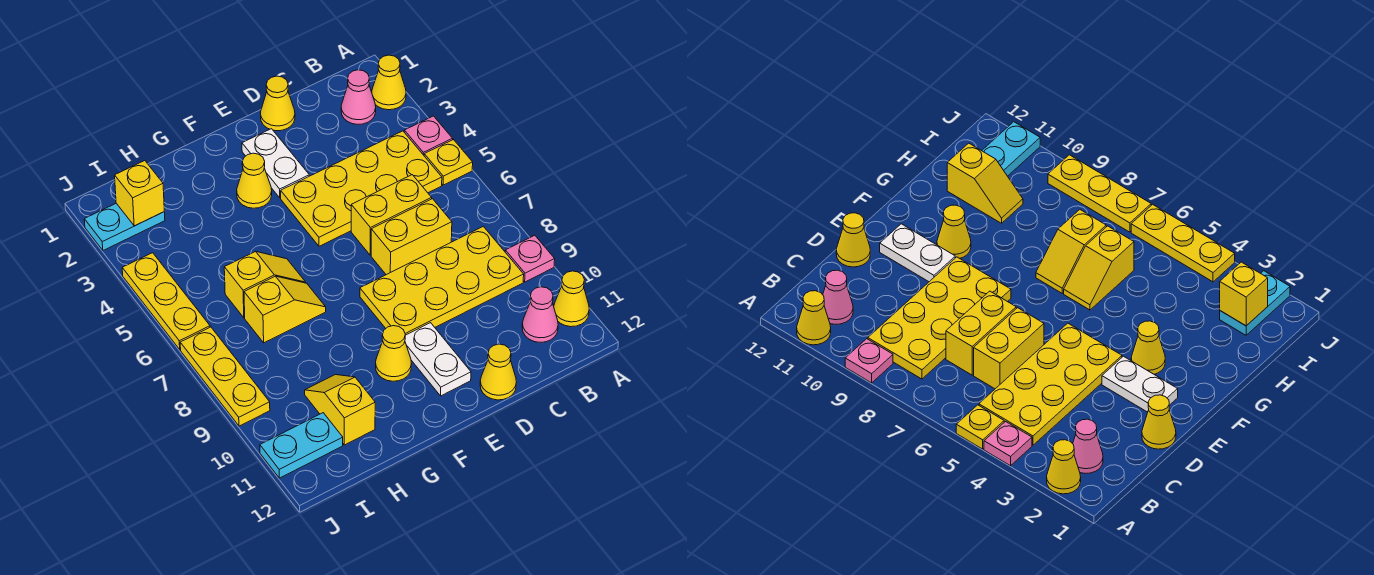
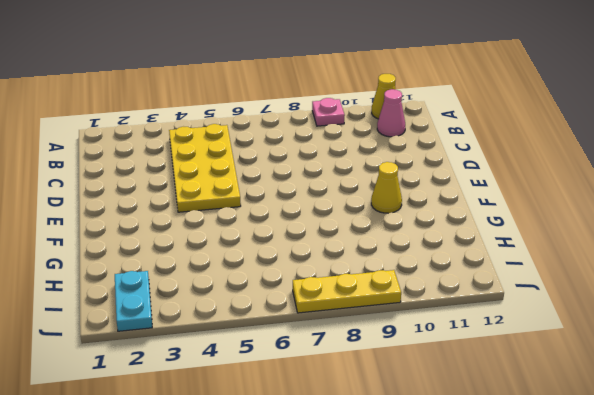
none -> yellow 1x1 cone [372,55,406,110]
none -> pink 1x1 plate [404,116,453,155]
none -> yellow 1x1 plate [424,140,473,185]

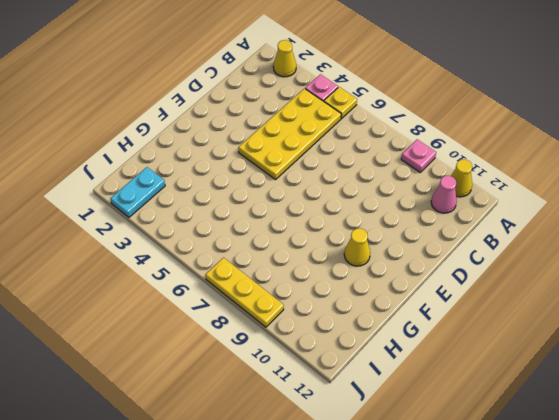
none -> pink 1x1 cone [341,70,376,124]
none -> yellow 2x4 plate [360,226,524,335]
none -> yellow 1x2 brick [351,175,432,255]

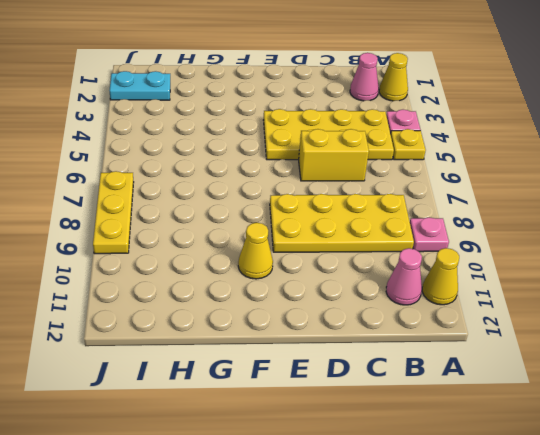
none -> yellow 1x2 brick [371,199,452,275]
none -> yellow 1x1 cone [260,76,295,131]
none -> yellow 1x1 cone [480,344,516,400]

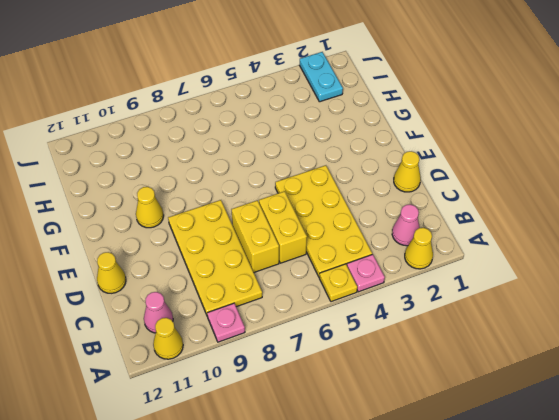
none -> white 1x2 plate [242,129,309,198]
none -> white 1x2 plate [405,323,471,396]
none -> yellow 1x1 cone [237,153,272,208]

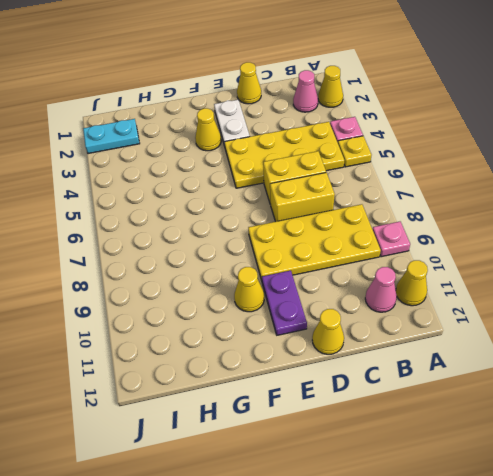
purple 1x2 plate [262,270,307,335] -> white 1x2 plate [405,323,471,396]
none -> yellow 1x2 slope [224,251,306,318]
none -> yellow 1x2 slope [244,276,326,343]
none -> yellow 1x2 slope [305,375,375,445]

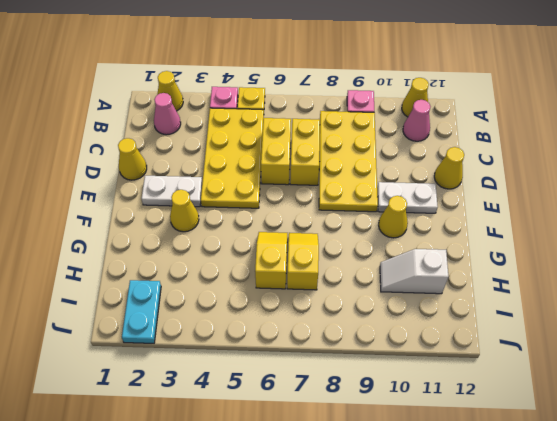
white 1x2 slope [380,249,449,294] -> yellow 1x2 slope [305,375,375,445]
none -> cyan 1x2 plate [260,413,343,478]
none -> yellow 1x3 plate [122,253,210,349]
none -> yellow 1x3 plate [180,327,270,426]

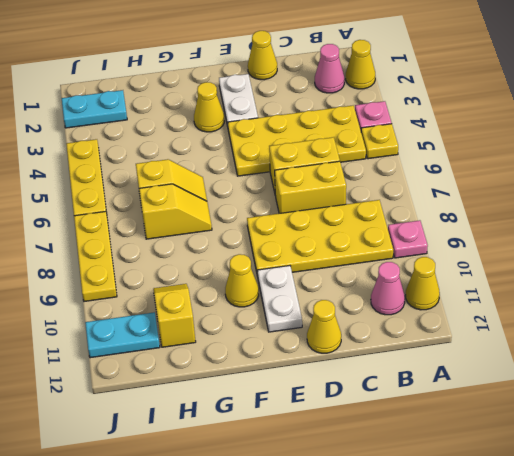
none -> yellow 1x1 brick [115,161,164,226]

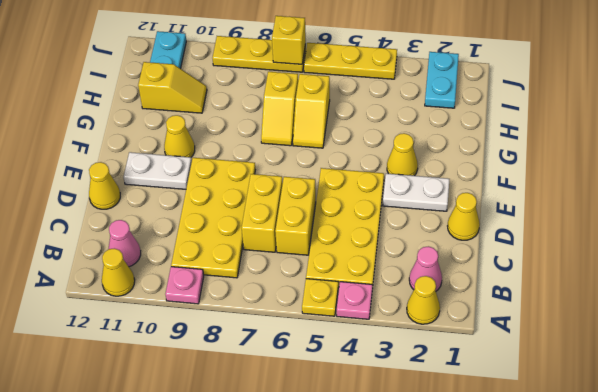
yellow 1x1 brick [272,16,306,64] -> yellow 1x1 brick moved to [115,161,164,226]

